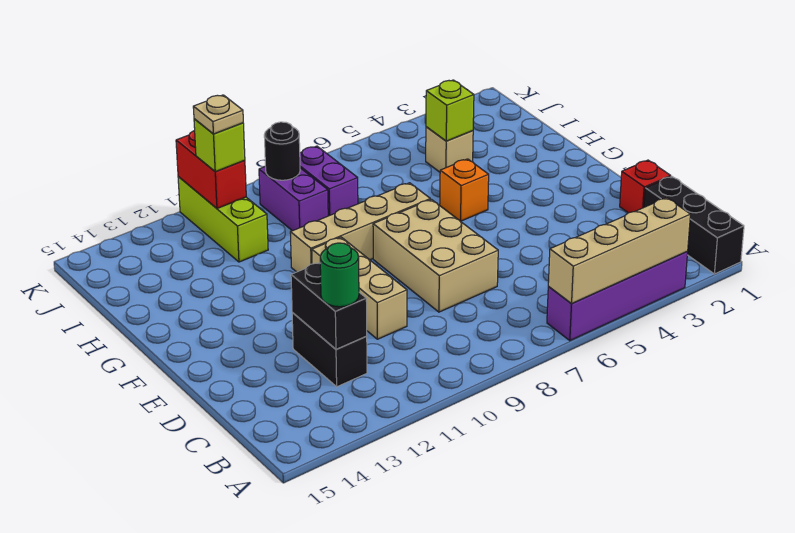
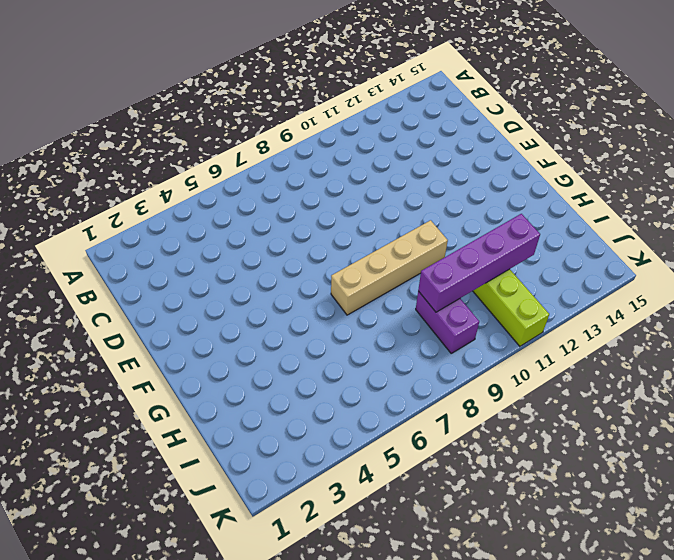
purple 1x4 brick [418,214,540,312] -> purple 1x4 brick moved to [547,252,688,341]
none -> black 1x3 brick [644,176,744,274]
none -> black 1x2 brick [292,313,367,387]
none -> red 1x1 brick [620,160,671,213]

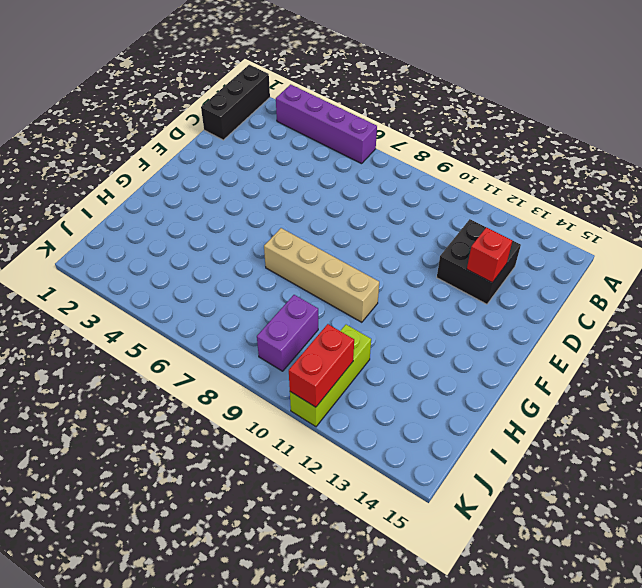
black 2x2 brick [437,219,521,304] -> black 1x2 brick [292,313,367,387]
red 1x1 brick [467,227,512,283] -> red 1x1 brick moved to [620,160,671,213]
none -> tan 2x3 brick [373,199,498,312]
none -> tan 1x3 brick [312,237,407,339]
none -> orange 1x1 brick [440,159,489,221]

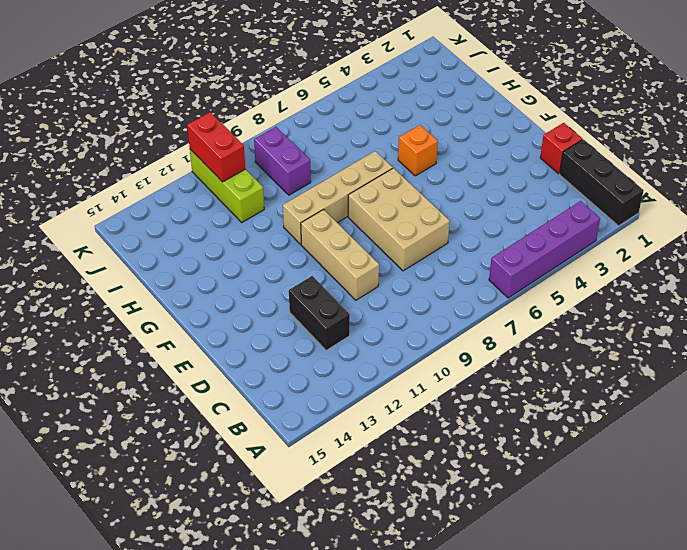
none -> tan 1x1 brick [426,127,473,172]
none -> purple 1x2 brick [300,146,358,216]
none -> tan 1x4 brick [548,198,690,303]

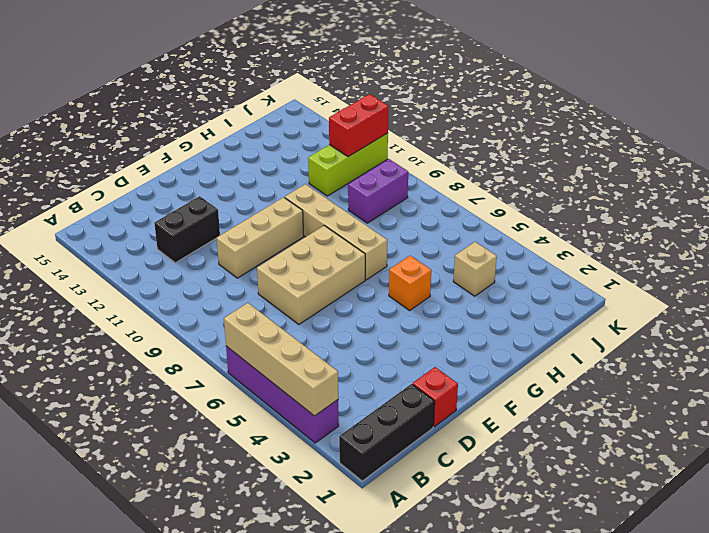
none -> purple 1x2 brick [300,146,358,216]
none -> black 1x2 brick [291,263,367,349]
none -> lime 1x1 brick [426,80,474,141]

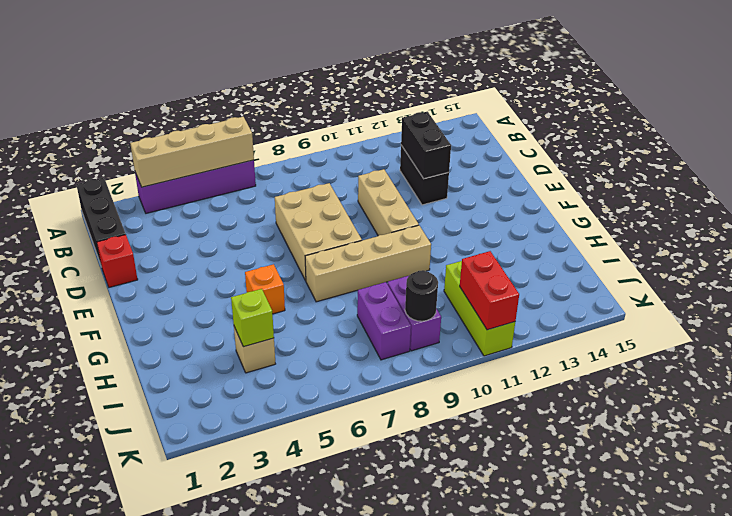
none -> green 1x1 round brick [320,243,359,307]
none -> lime 1x1 brick [194,119,245,172]
none -> tan 1x1 plate [193,95,243,134]

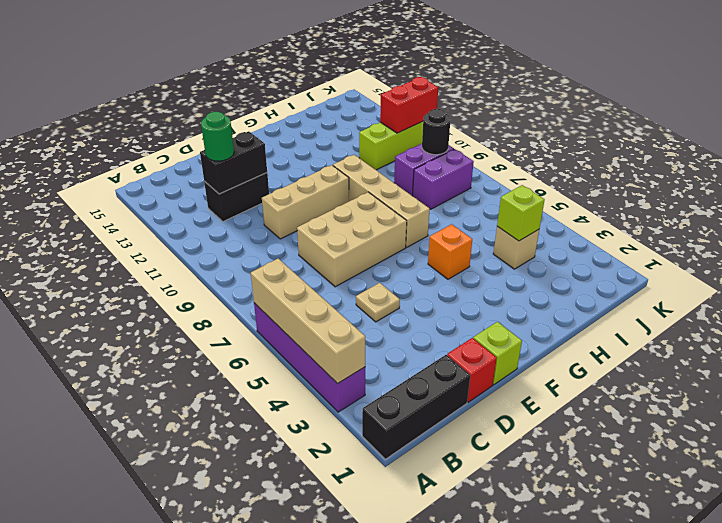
tan 1x1 plate [356,283,400,322] -> tan 1x1 plate moved to [193,95,243,134]
lime 1x1 brick [473,322,522,385] -> lime 1x1 brick moved to [194,119,245,172]

